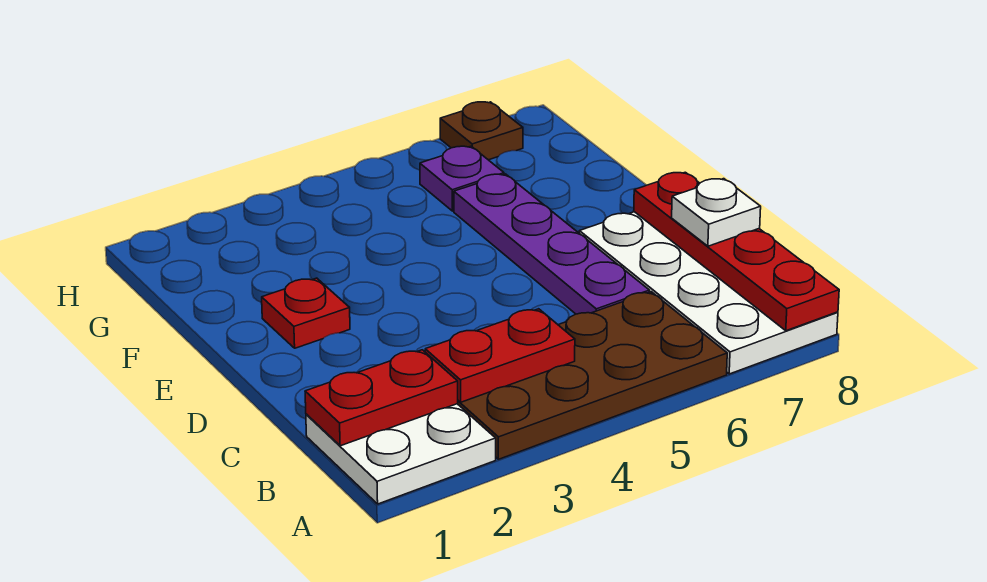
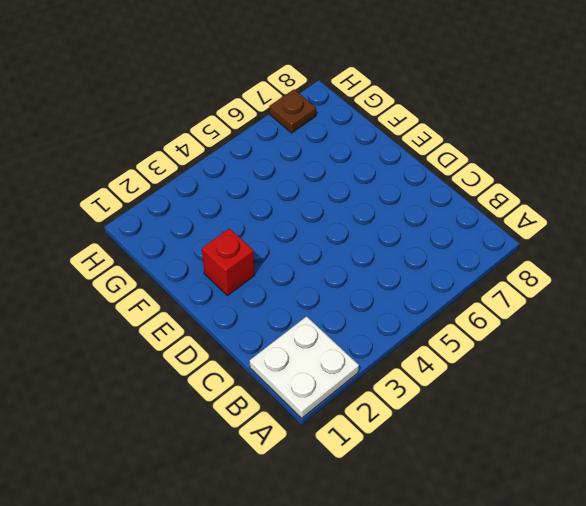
red 1x1 brick [202,228,255,296] -> red 1x1 plate [262,278,350,348]
none -> brown 2x4 plate [458,292,727,459]
none -> white 2x4 plate [579,212,838,374]

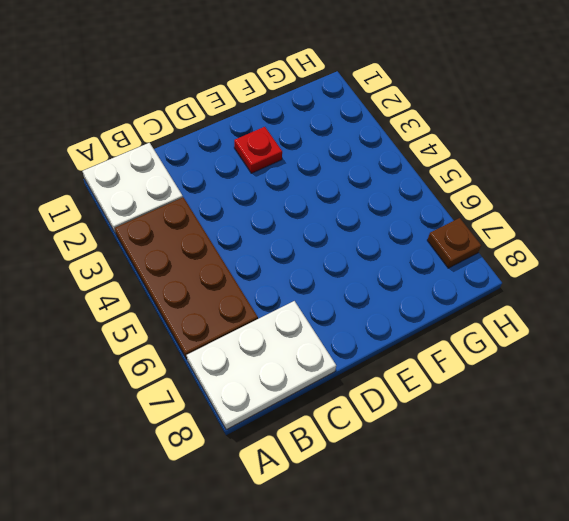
white 2x3 plate [187,301,336,430] -> white 2x4 plate [579,212,838,374]
none -> purple 1x4 plate [454,174,649,314]
none -> purple 1x1 plate [420,146,504,211]

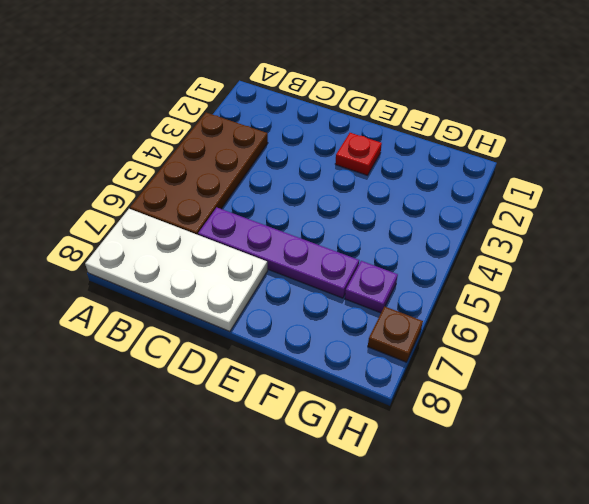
none -> white 2x2 plate [306,404,496,504]
none -> red 1x4 plate [634,172,839,331]

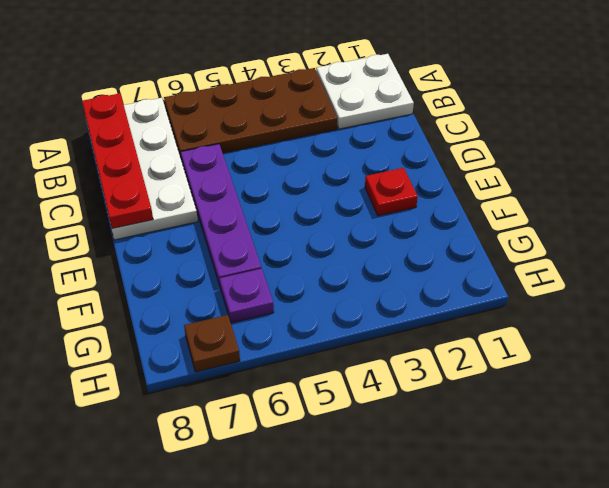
none -> red 1x2 plate [305,350,458,446]
none -> red 1x2 plate [425,309,575,402]

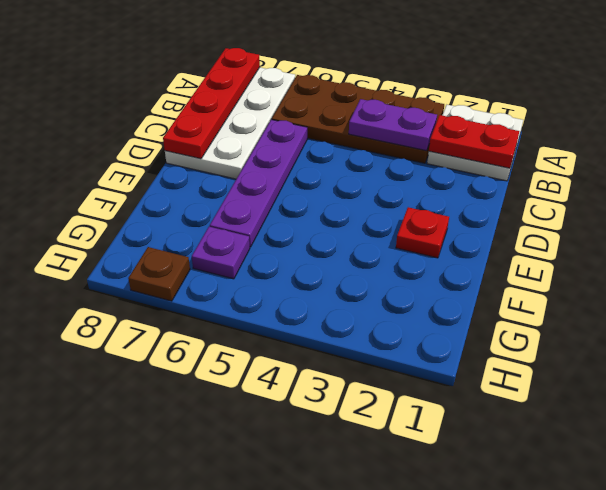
purple 1x2 plate [349,99,437,151] -> red 1x2 plate [425,309,575,402]
none -> white 1x1 plate [672,179,761,246]

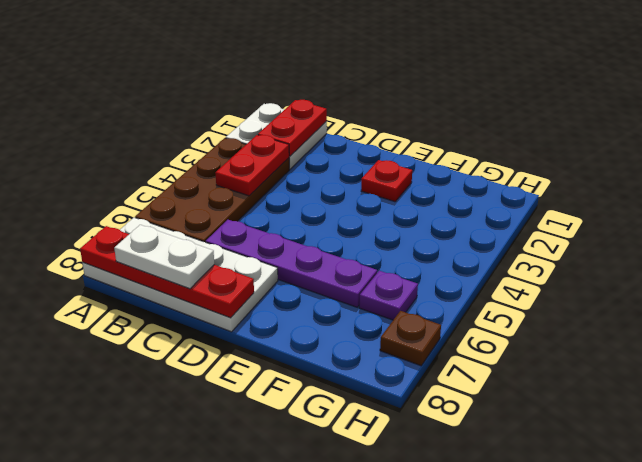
white 1x2 plate [114,225,214,289] -> white 1x1 plate [672,179,761,246]

